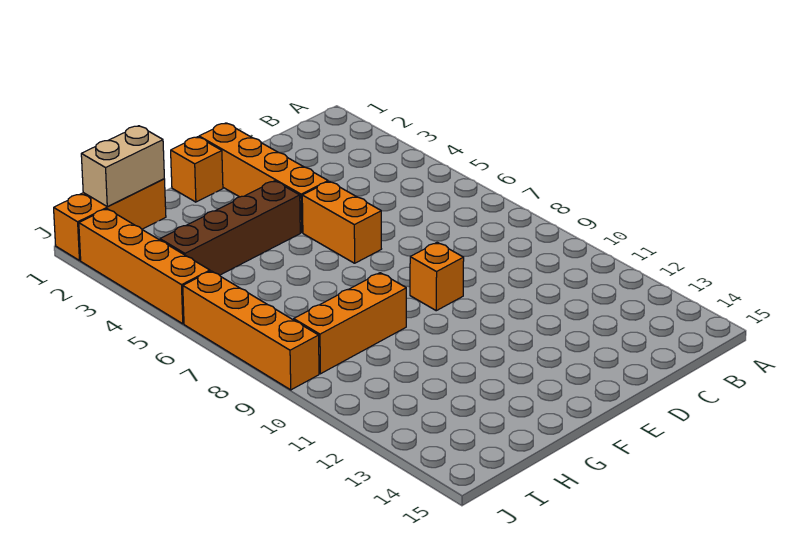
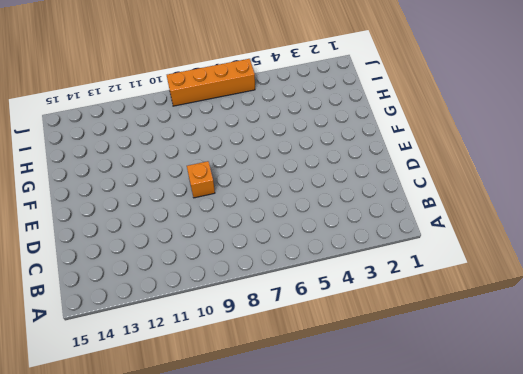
none -> orange 1x4 brick [199,123,328,233]
none -> orange 1x2 brick [302,181,381,263]

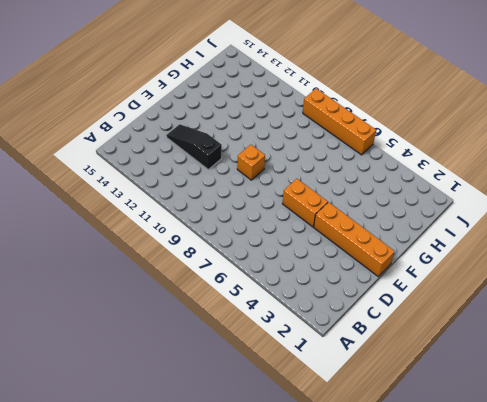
black 1x3 slope [166,124,222,169] -> none
none -> orange 1x1 brick [171,137,223,202]
none -> brown 1x4 brick [160,181,300,275]

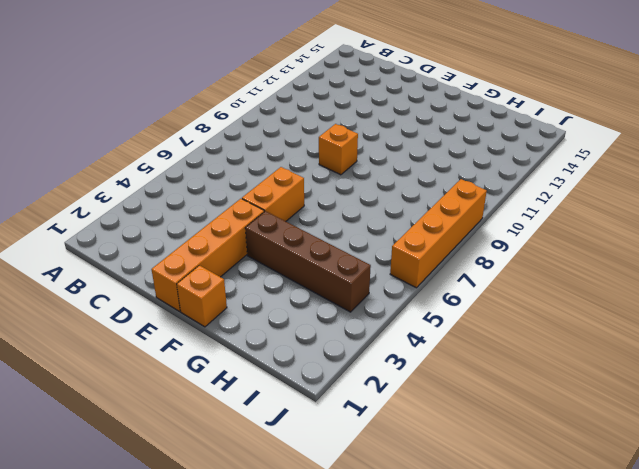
none -> orange 1x3 brick [294,273,406,374]
none -> orange 1x3 brick [54,179,166,261]

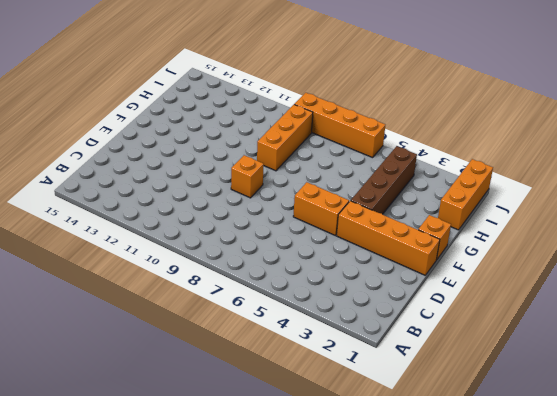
none -> orange 1x4 brick [79,209,210,324]
none -> tan 1x2 brick [81,126,164,207]

